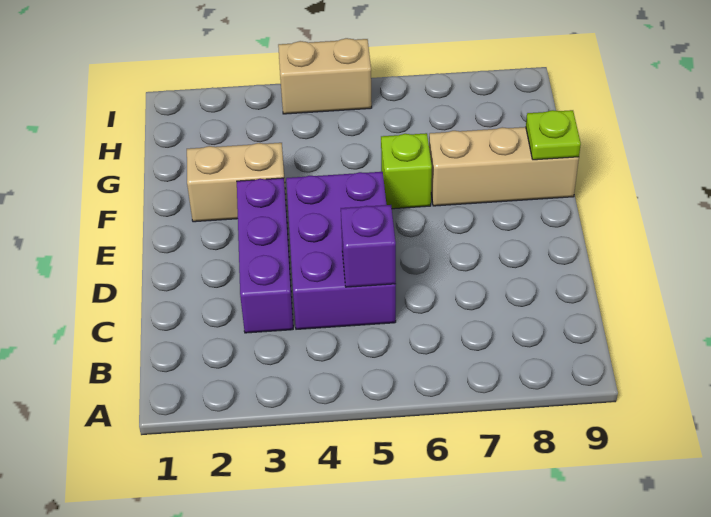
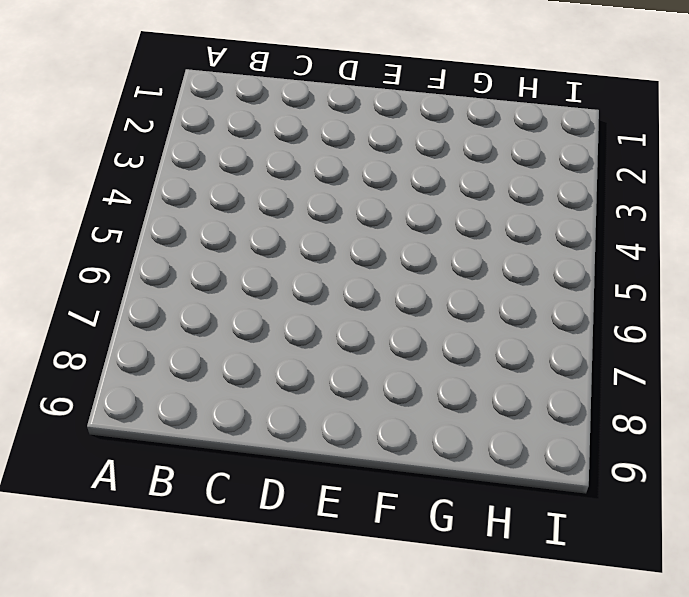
none -> purple 1x3 brick [237,178,293,333]
none -> purple 2x3 brick [286,172,396,329]

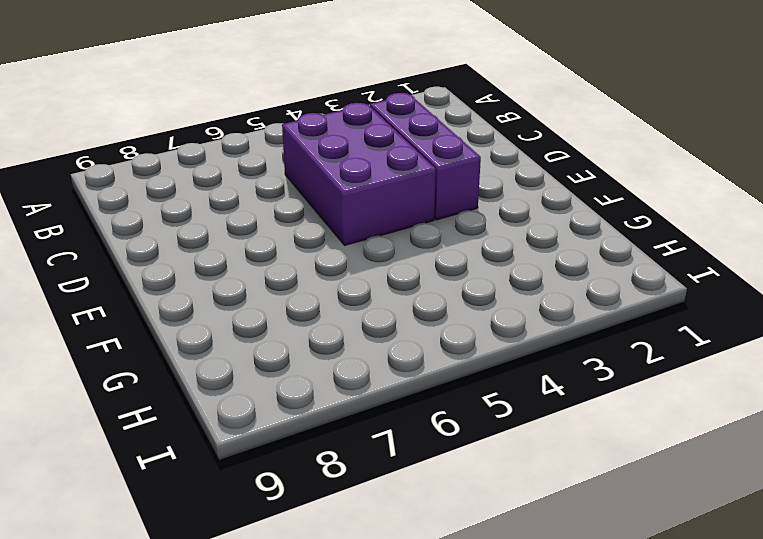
none -> tan 1x2 brick [187,143,287,222]
none -> lime 1x1 brick [381,133,432,209]

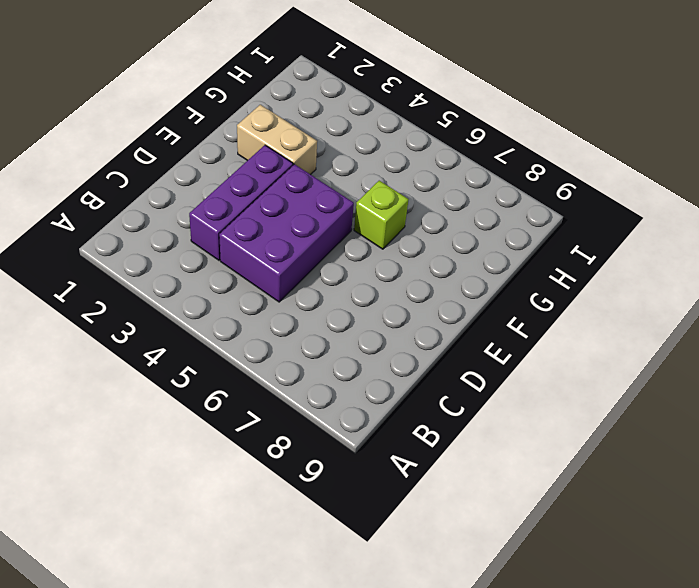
none -> tan 1x3 brick [429,127,579,206]
none -> tan 1x2 brick [278,38,372,114]

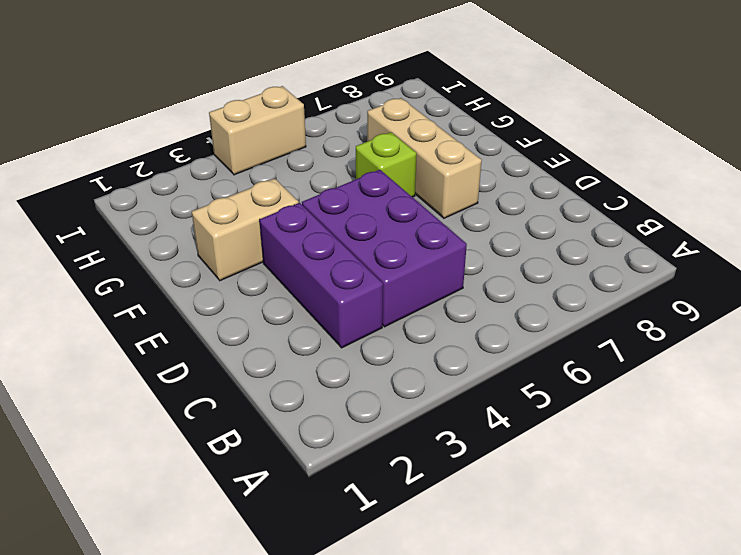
tan 1x3 brick [367,98,482,218] -> tan 1x3 brick turned to [429,127,579,206]
none -> purple 1x1 brick [341,205,396,287]
none -> lime 1x1 plate [526,110,581,160]

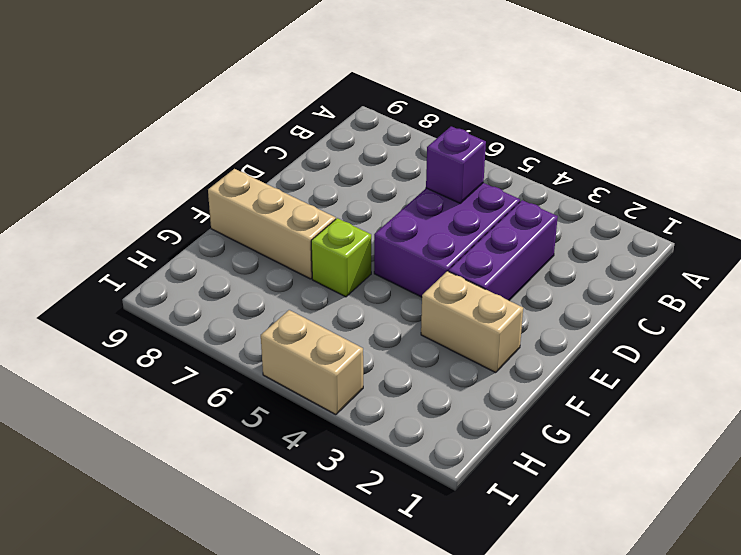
none -> lime 1x1 plate [526,110,581,160]

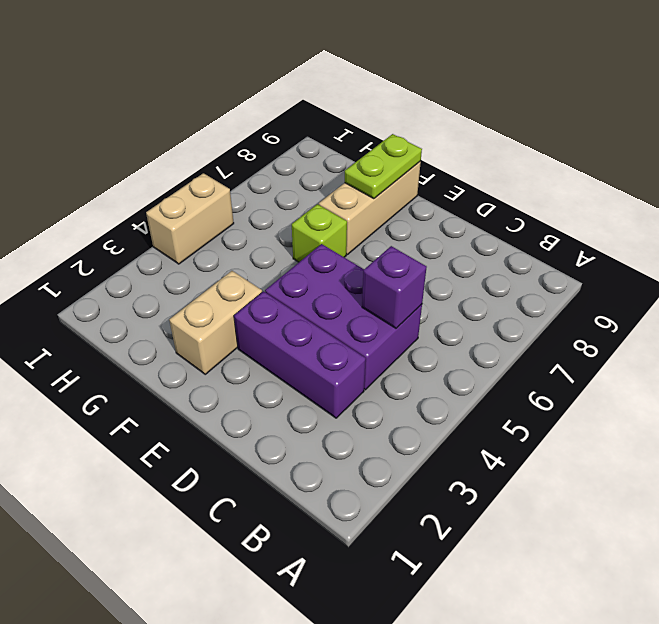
lime 1x2 plate [345,134,422,199] -> lime 1x1 plate [526,110,581,160]

